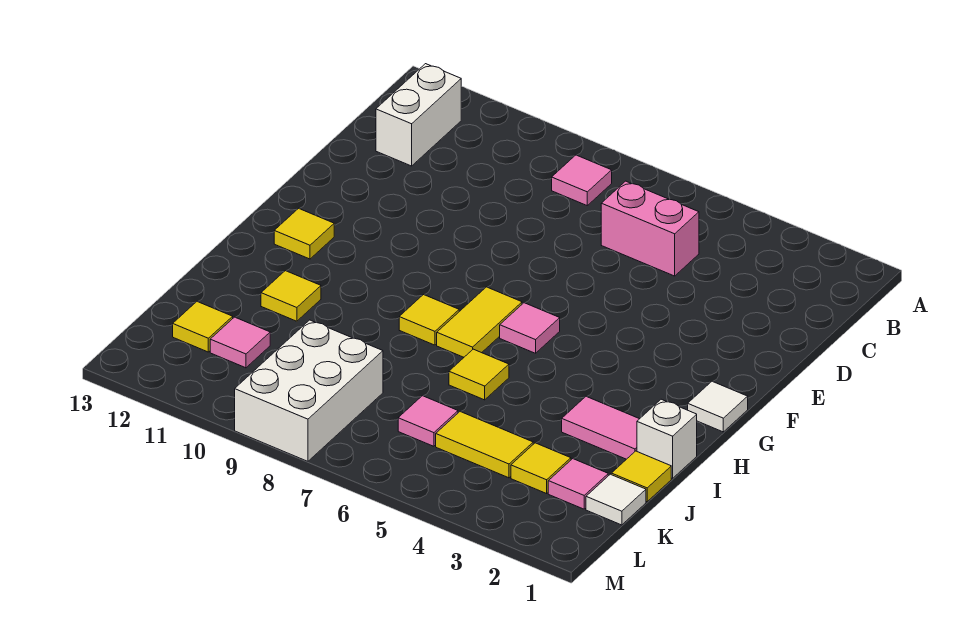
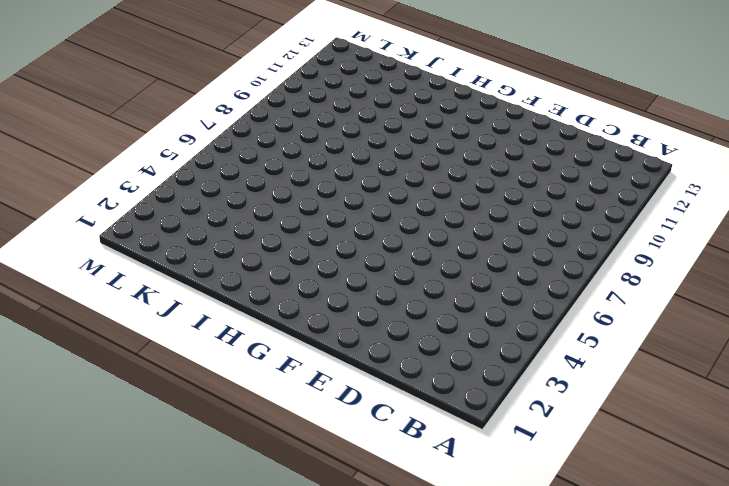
none -> pink 1x1 tile [552,155,612,205]
none -> white 1x2 brick [376,64,461,166]
none -> pink 1x2 brick [601,181,699,276]

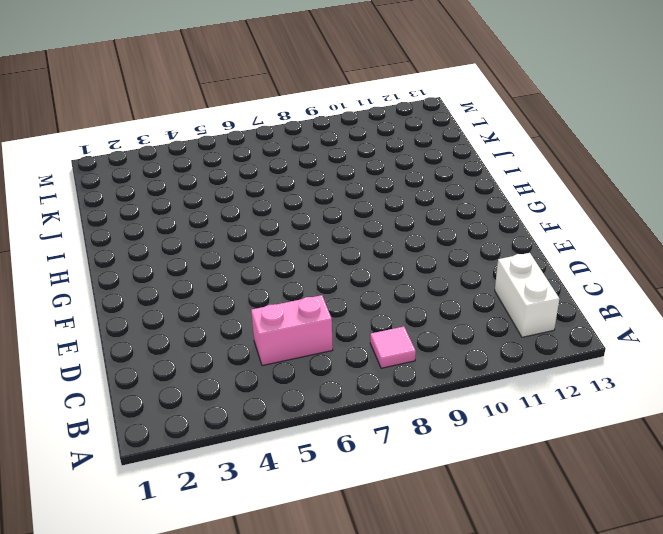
none -> white 1x1 tile [688,381,748,432]
none -> pink 1x1 tile [500,303,560,353]
none -> yellow 1x2 tile [437,287,522,357]

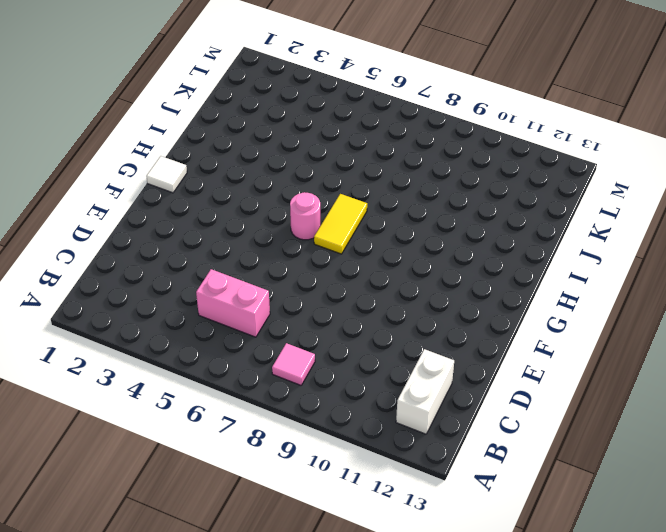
pink 1x1 round brick [290,192,321,240] -> pink 1x1 tile [500,303,560,353]
none -> yellow 1x1 tile [274,208,334,259]
none -> yellow 1x1 tile [399,295,459,345]
none -> white 1x1 brick [637,399,697,478]

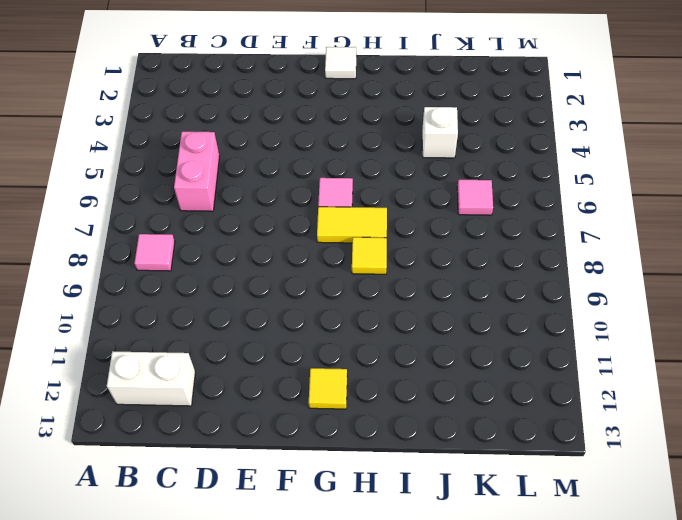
white 1x1 brick [422,107,458,158] -> white 1x1 brick moved to [637,399,697,478]
none -> pink 1x2 tile [562,397,639,459]
none -> yellow 1x1 tile [449,349,509,400]
none -> yellow 1x1 tile [261,271,321,321]

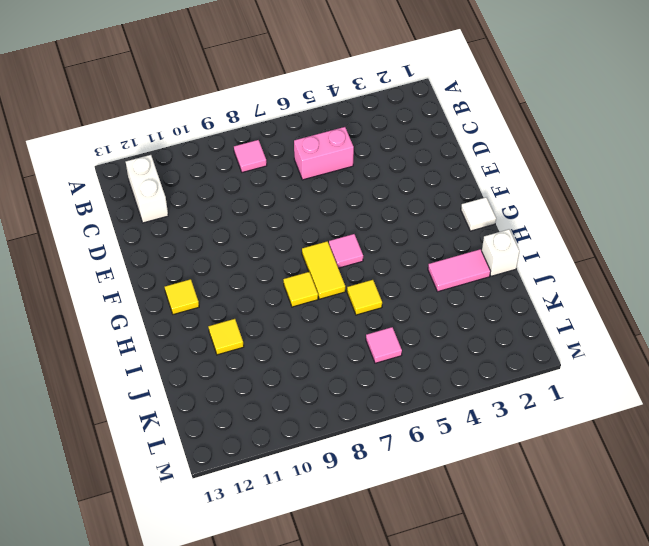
none -> yellow 1x1 tile [611,451,671,502]
none -> white 1x1 tile [586,474,646,525]
none -> pink 1x1 tile [548,459,609,509]

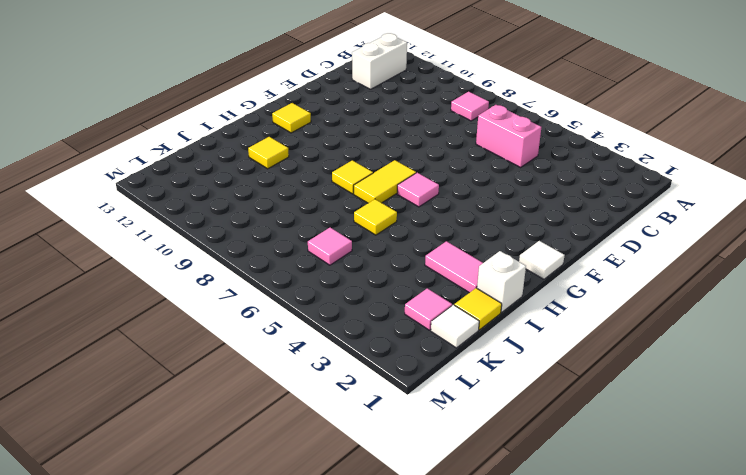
none -> yellow 1x1 tile [511,443,571,494]
none -> yellow 1x2 tile [436,412,533,478]
none -> white 2x3 brick [235,320,383,461]

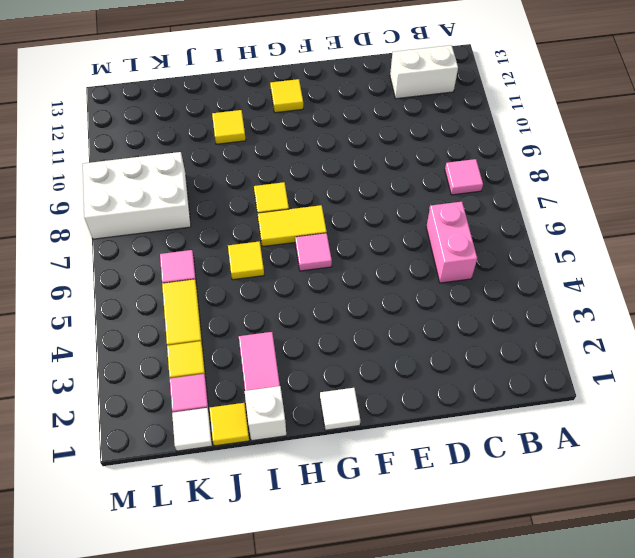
none -> pink 1x1 tile [210,317,270,368]
none -> yellow 1x1 tile [173,302,233,352]

